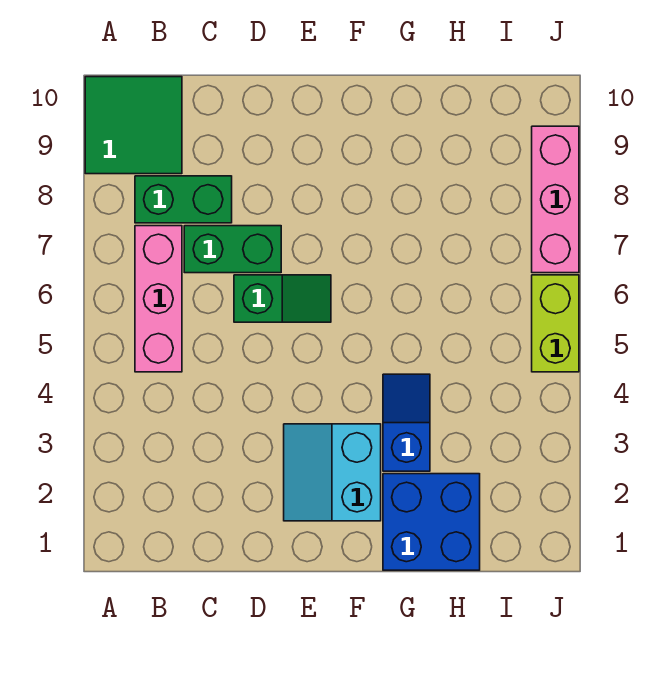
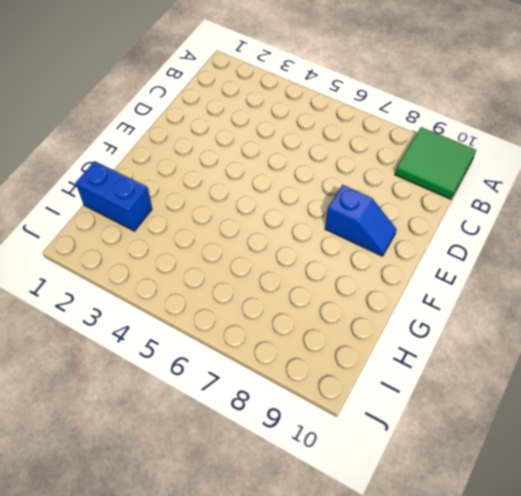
blue 1x2 slope [325,185,397,256] -> blue 1x2 slope moved to [383,374,430,471]
blue 1x2 brick [75,161,152,231] -> blue 2x2 brick [383,474,480,570]
none -> pink 1x3 brick [135,226,182,372]
none -> green 1x2 brick [135,176,232,223]

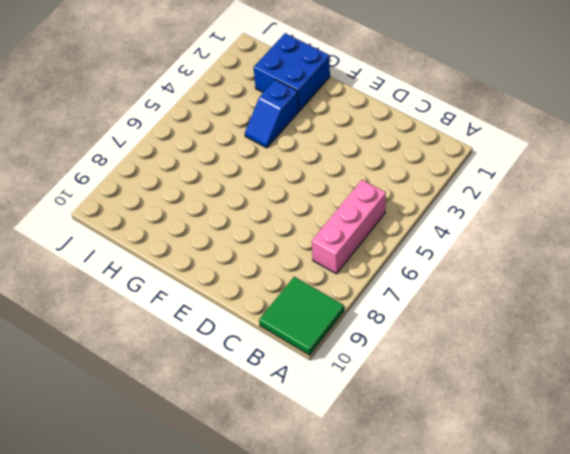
none -> green 1x2 brick [135,176,232,223]
none -> green 1x2 brick [184,226,281,273]

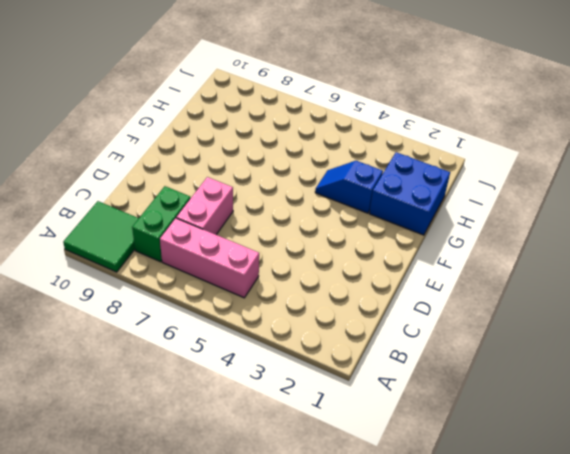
pink 1x2 brick [177,177,233,235] -> green 1x2 brick [184,226,281,273]
none -> green 1x2 slope [234,275,331,322]
none -> cyan 2x2 slope [284,424,381,521]

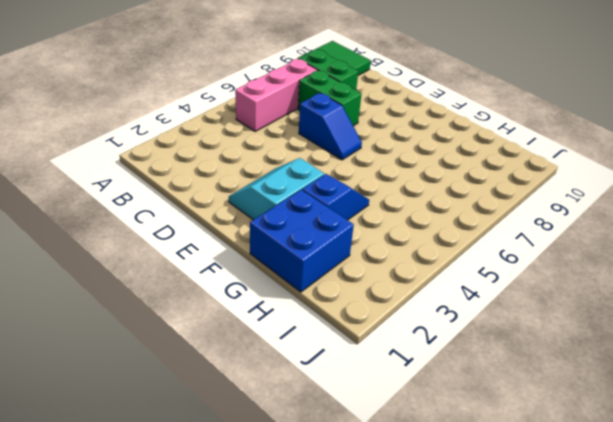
blue 1x2 slope [299,93,362,160] -> green 1x2 slope [234,275,331,322]
none -> lime 1x2 brick [532,275,579,372]
none -> pink 1x3 brick [532,126,579,273]

